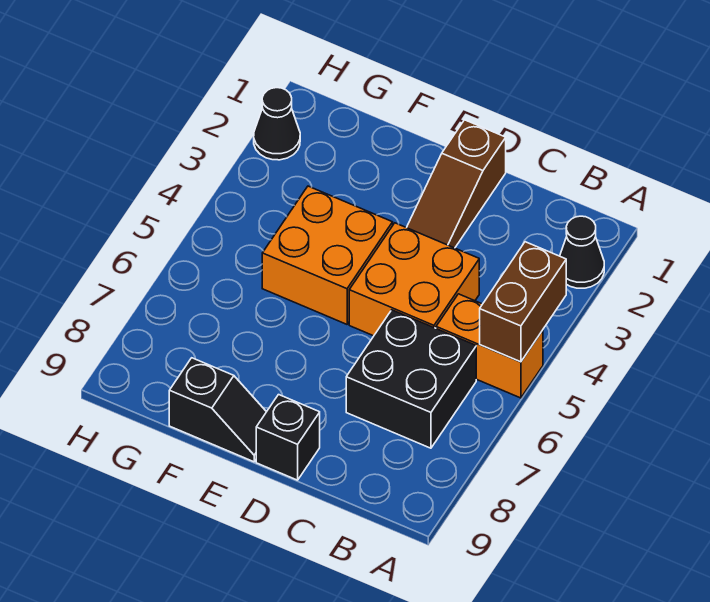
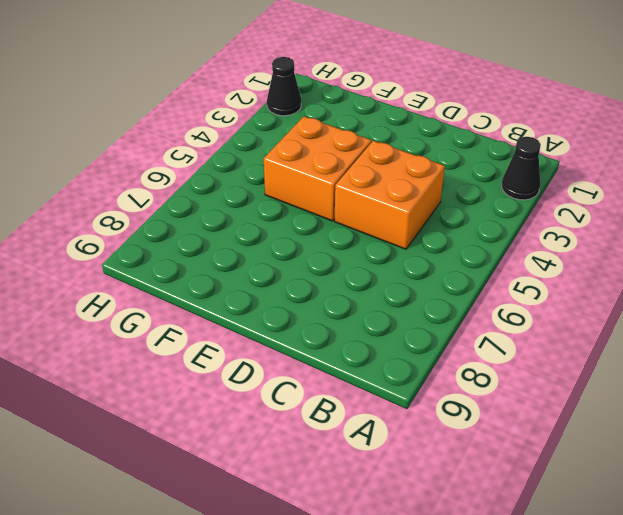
none -> orange 1x2 brick [436,294,543,398]
none -> black 2x2 brick [346,310,476,448]

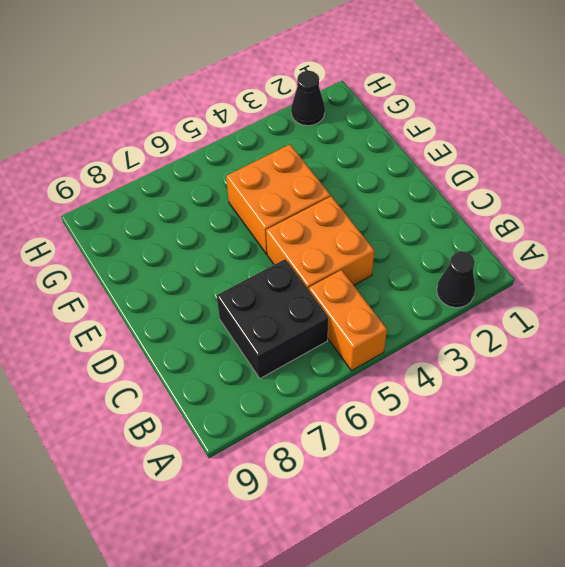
none -> brown 1x3 slope [407,120,506,248]
none -> black 1x1 brick [256,395,320,480]

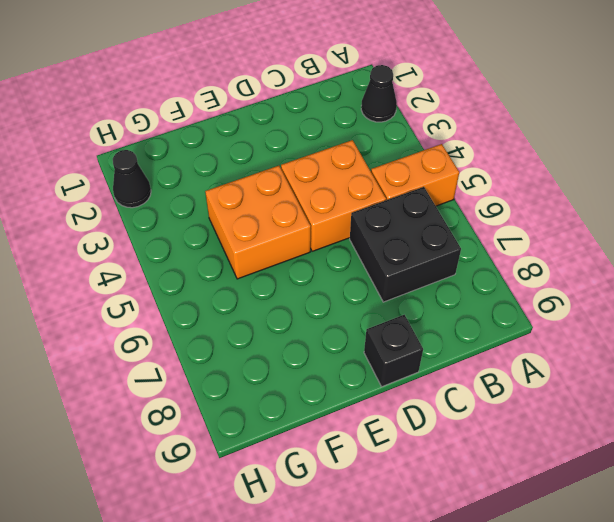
none -> brown 1x3 slope [407,120,506,248]
none -> black 1x2 slope [169,358,266,462]

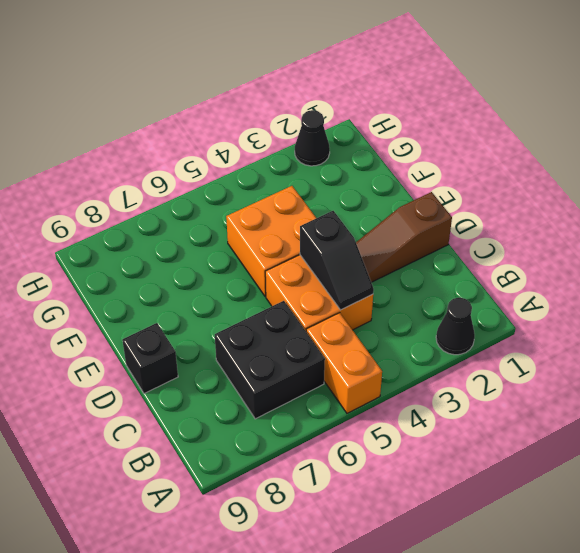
black 1x2 slope [300,211,374,310] -> black 1x2 slope moved to [169,358,266,462]
none -> brown 1x2 brick [480,242,566,362]

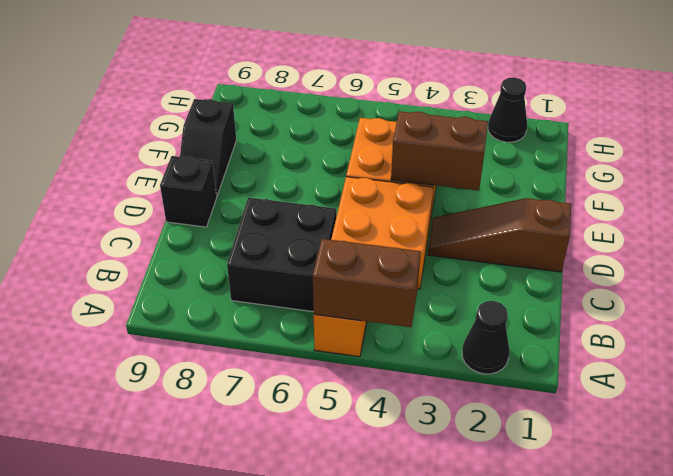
brown 1x2 brick [391,111,488,191] -> none

